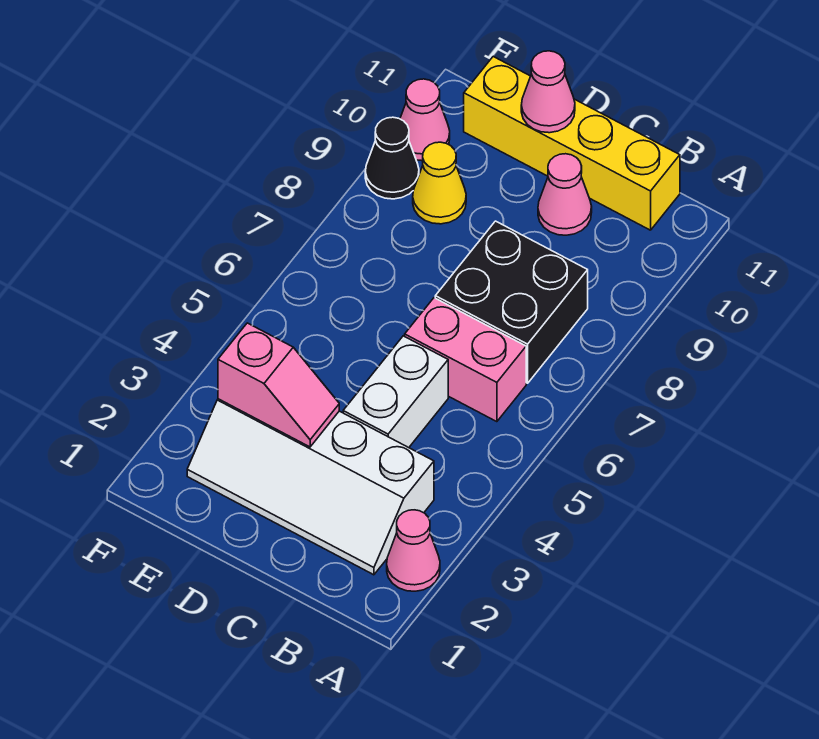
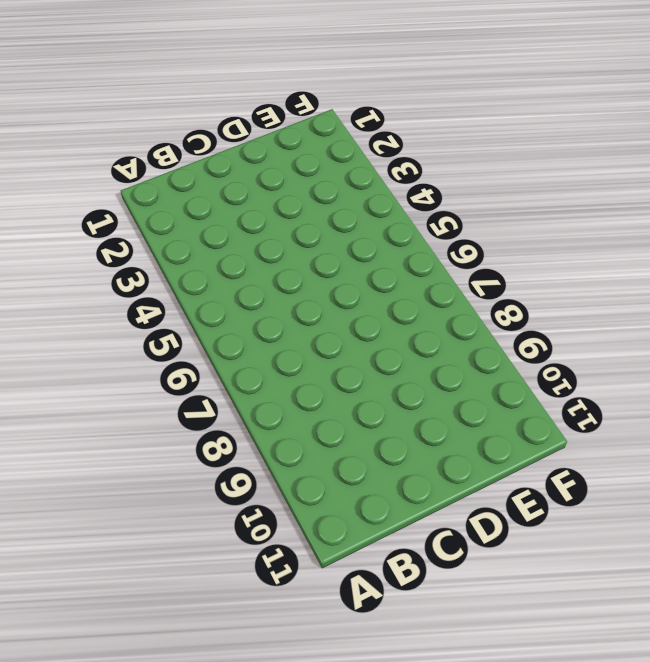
none -> pink 1x1 cone [387,510,440,591]
none -> white 2x4 slope [187,399,434,575]
none -> pink 1x2 brick [405,298,526,422]

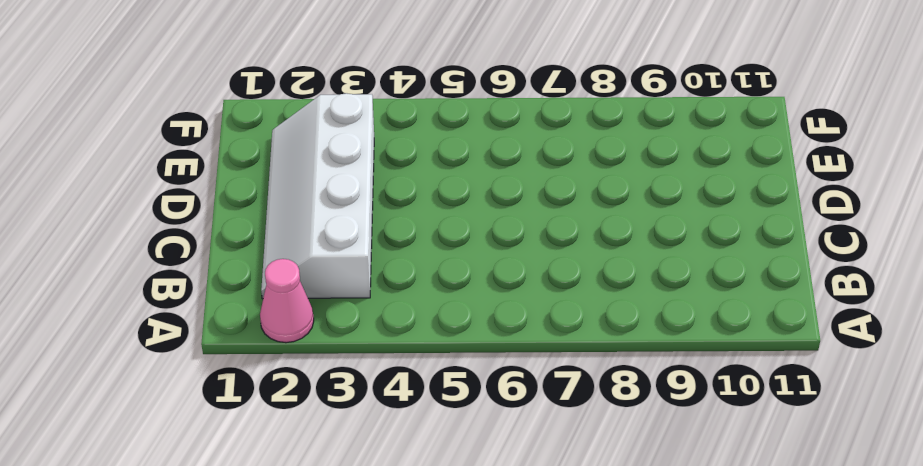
none -> pink 1x2 brick [405,298,526,422]
none -> black 2x2 brick [435,221,588,383]
none -> yellow 1x4 brick [464,57,680,230]

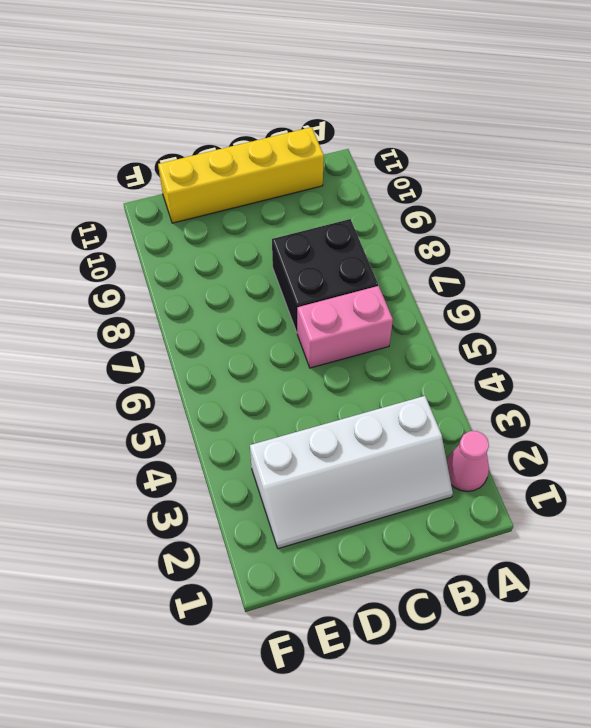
none -> white 1x2 brick [343,336,448,448]
none -> pink 1x1 cone [538,154,592,235]
none -> yellow 1x1 cone [413,142,466,224]

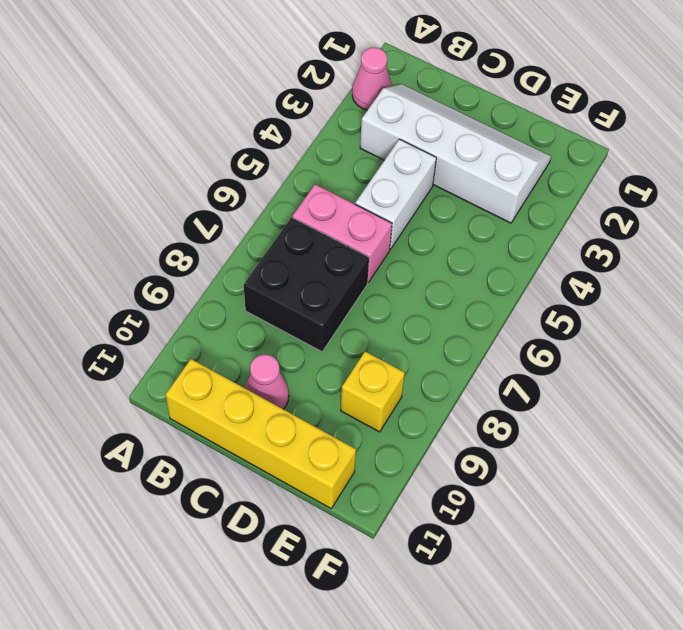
yellow 1x1 brick [341,352,405,432] -> yellow 1x1 cone [413,142,466,224]
none -> black 1x1 cone [365,117,419,199]
none -> pink 1x1 cone [400,79,450,161]
none -> pink 1x2 slope [218,323,339,447]

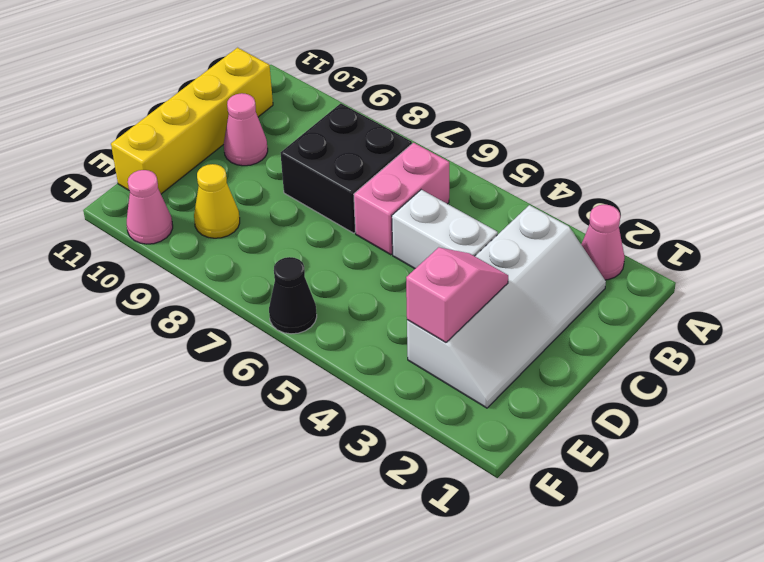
black 1x1 cone [269,257,317,334] -> black 1x1 cone moved to [365,117,419,199]
none -> pink 1x1 cone [521,51,575,133]

